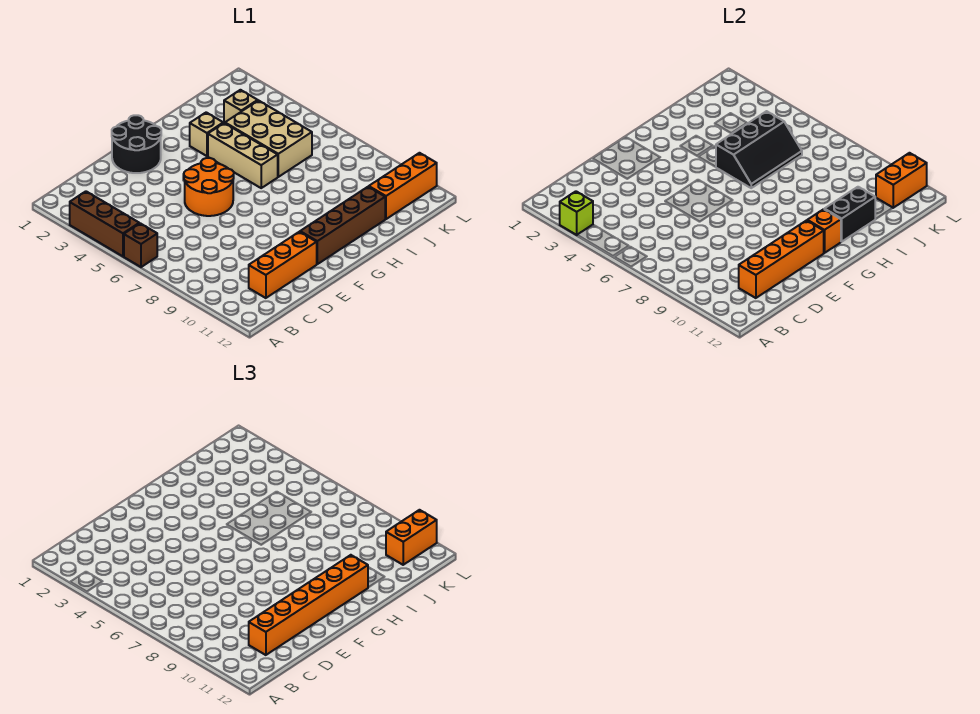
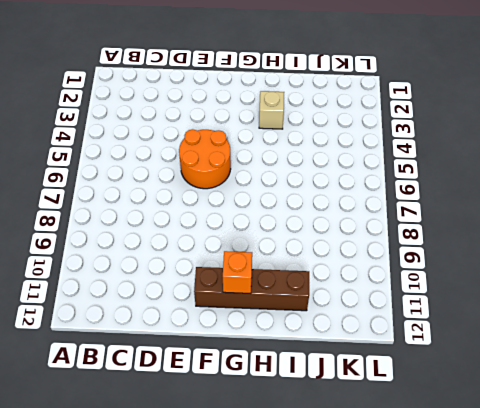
none -> brown 1x3 brick [70,191,139,256]
none -> brown 1x1 brick [124,223,157,267]
none -> orange 1x3 brick [249,232,317,298]

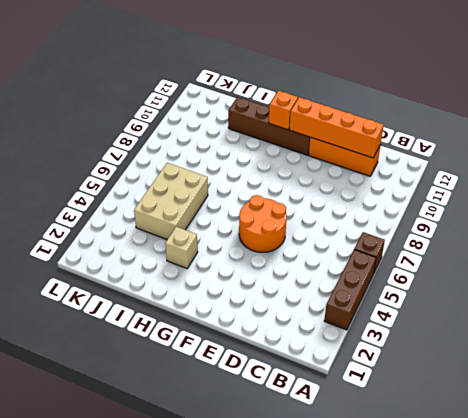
none -> black 2x2 round brick [112,115,161,173]
none -> tan 1x3 brick [208,123,278,188]
none -> tan 1x1 brick [224,90,258,123]

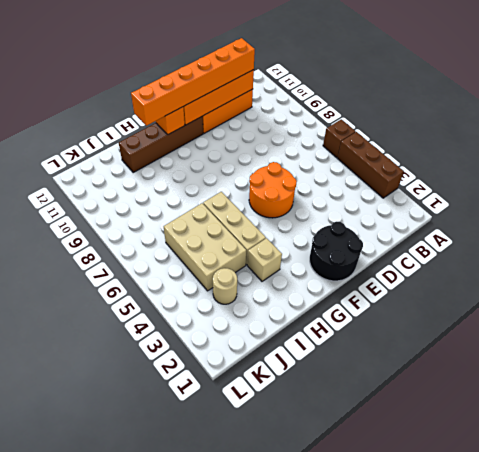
tan 1x1 round brick [213,268,237,304] -> tan 1x1 brick [224,90,258,123]
none -> orange 1x3 brick [369,153,437,219]
none -> lime 1x1 brick [560,191,593,235]
none -> black 2x3 slope [716,111,802,188]

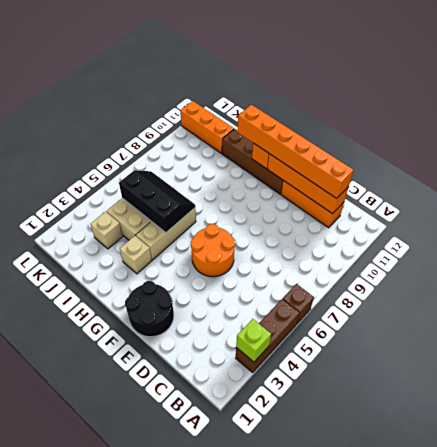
none -> black 1x2 brick [824,187,875,242]
none -> orange 1x2 brick [876,153,927,208]
none -> orange 1x2 brick [386,510,437,565]

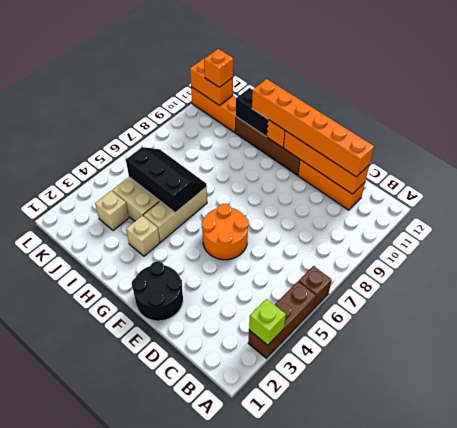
orange 1x1 brick [204,49,233,87] -> orange 1x2 brick [386,510,437,565]

